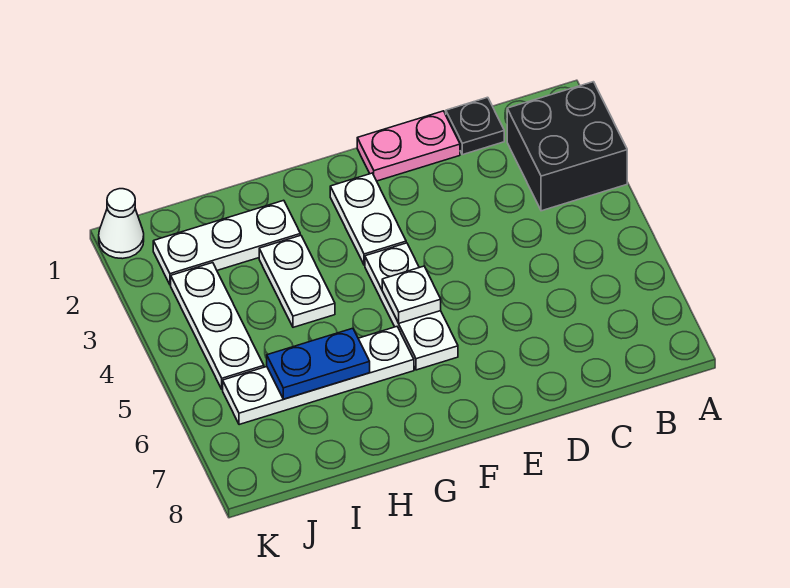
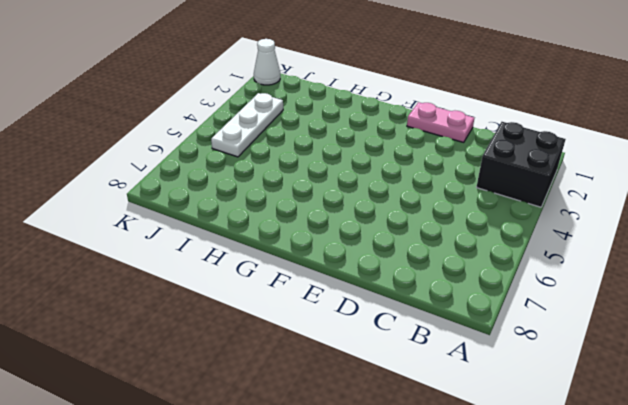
none -> black 1x1 plate [446,97,504,155]
none -> white 1x2 plate [330,173,406,265]
none -> white 1x3 plate [365,243,458,370]

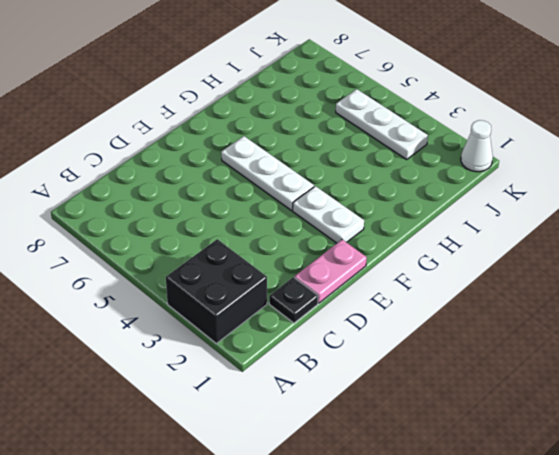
none -> white 1x4 plate [223,327,414,425]
none -> white 1x3 plate [153,200,300,285]
none -> white 1x2 plate [259,235,335,327]

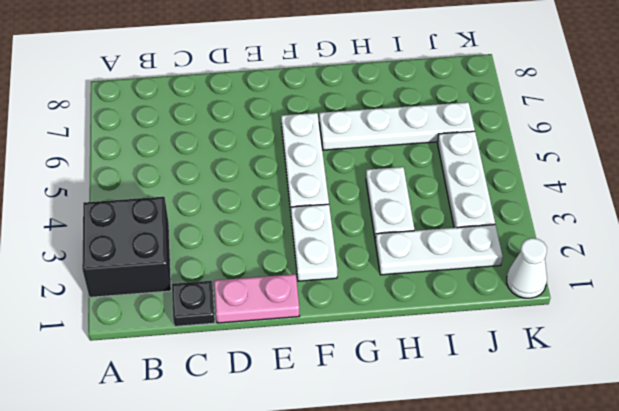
none -> white 1x1 plate [382,266,441,323]
none -> blue 1x2 plate [267,328,370,399]

